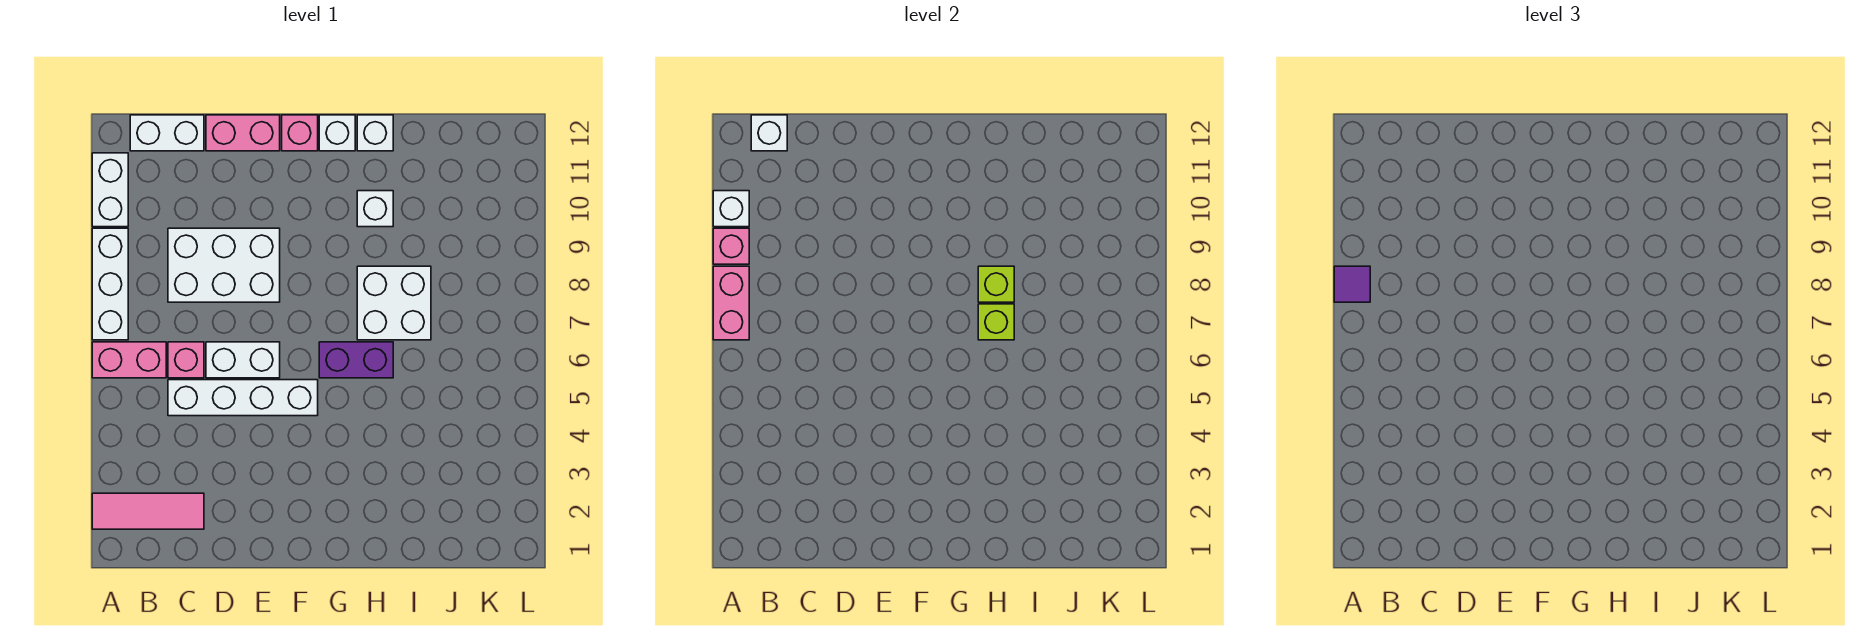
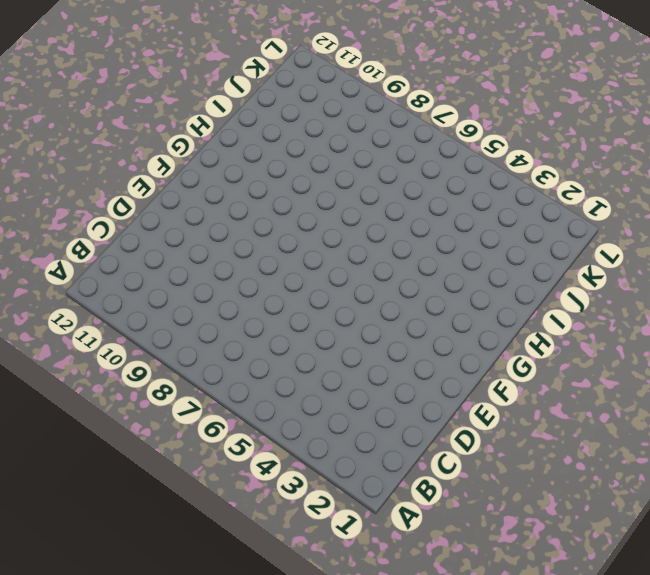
none -> pink 1x3 tile [92,493,204,529]
none -> pink 1x2 brick [92,342,166,378]
none -> white 1x3 brick [92,228,128,340]

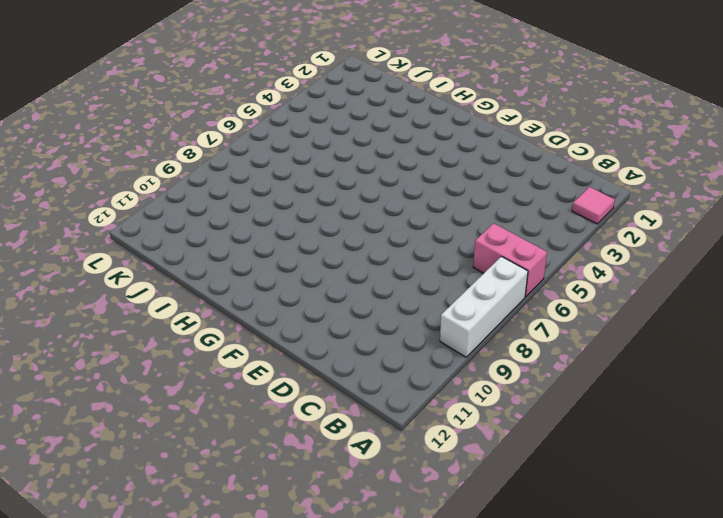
pink 1x1 tile [572,187,615,224] -> pink 1x3 tile [92,493,204,529]
none -> white 1x2 brick [92,153,128,227]
none -> white 1x2 brick [130,115,204,151]
none -> white 1x4 brick [168,380,318,416]

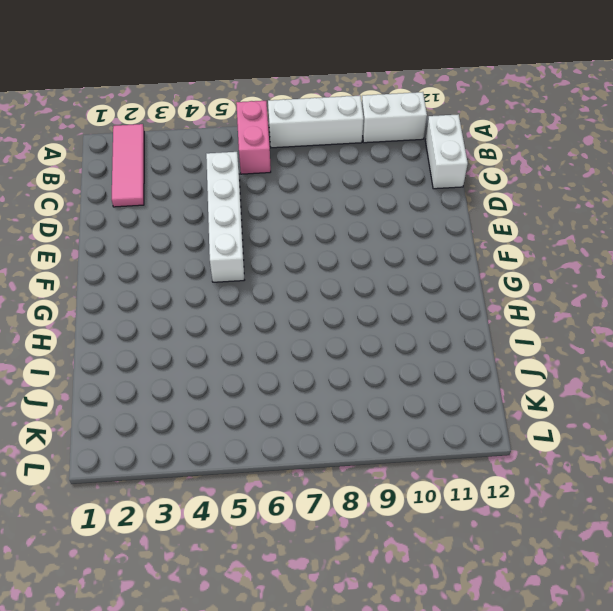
none -> pink 1x1 brick [168,342,204,378]
none -> white 2x3 brick [168,228,280,302]
none -> white 1x2 brick [206,342,280,378]

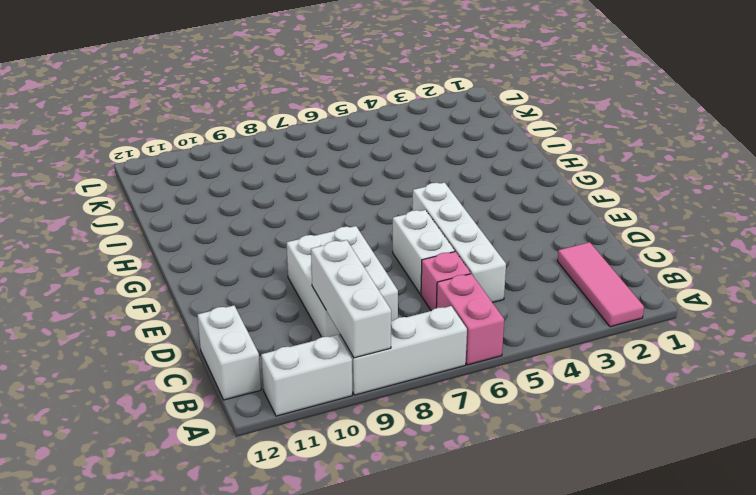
white 1x3 brick [311,240,391,358] -> pink 1x1 brick [713,228,749,264]
none -> pink 1x2 brick [206,115,280,151]
none -> pink 1x1 brick [282,115,318,151]
none -> purple 1x2 brick [319,342,393,378]

